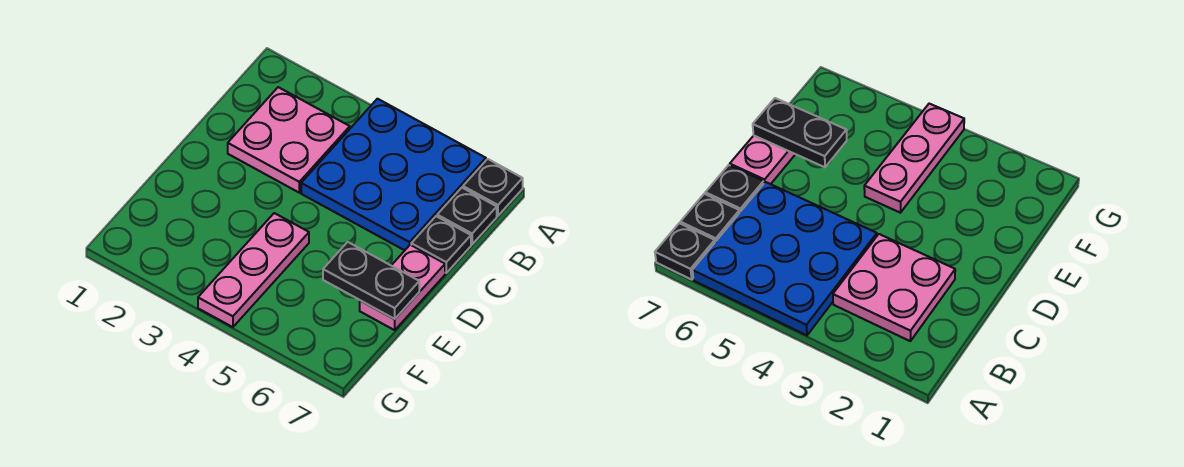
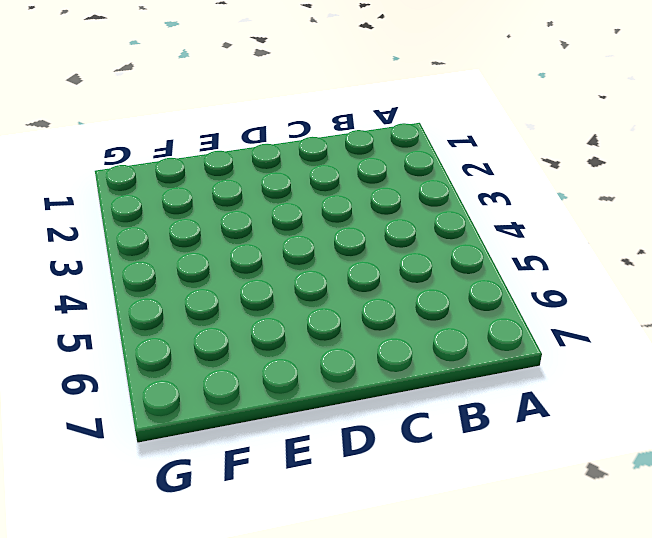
none -> blue 3x3 plate [301,99,486,250]
none -> black 1x1 plate [463,159,523,216]

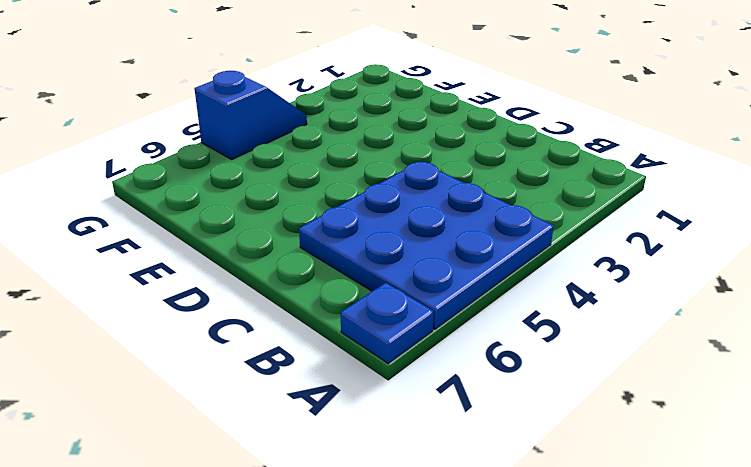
blue 1x1 plate [340,283,434,363] -> black 1x1 plate [463,159,523,216]
blue 1x2 slope [194,71,307,159] -> pink 1x3 plate [198,213,309,327]
none -> pink 2x2 plate [228,87,350,193]
none -> black 1x1 plate [437,188,497,244]

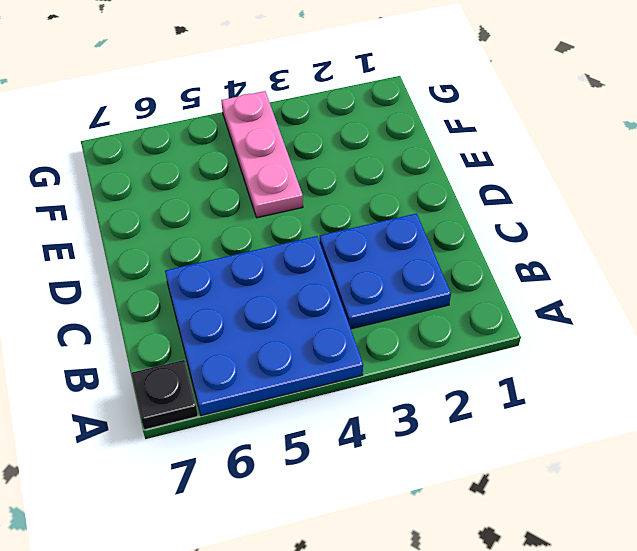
blue 2x2 plate [320,214,451,329] -> pink 2x2 plate [228,87,350,193]
none -> black 1x1 plate [437,188,497,244]
none -> black 1x1 plate [411,216,471,273]

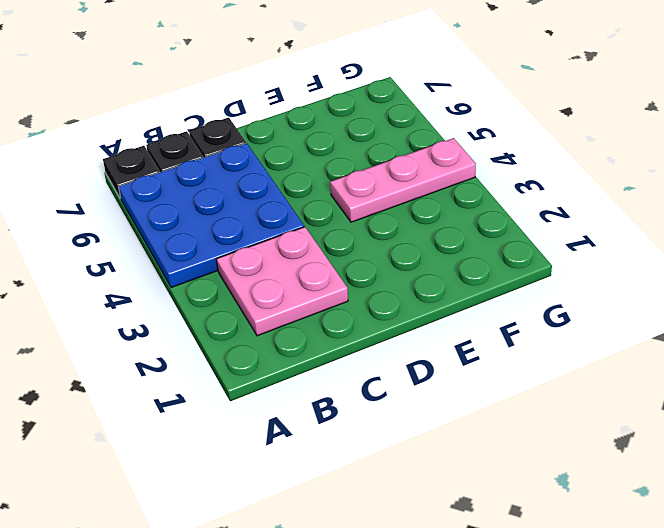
none -> pink 1x2 plate [360,245,445,330]
none -> black 1x2 plate [323,242,419,319]

